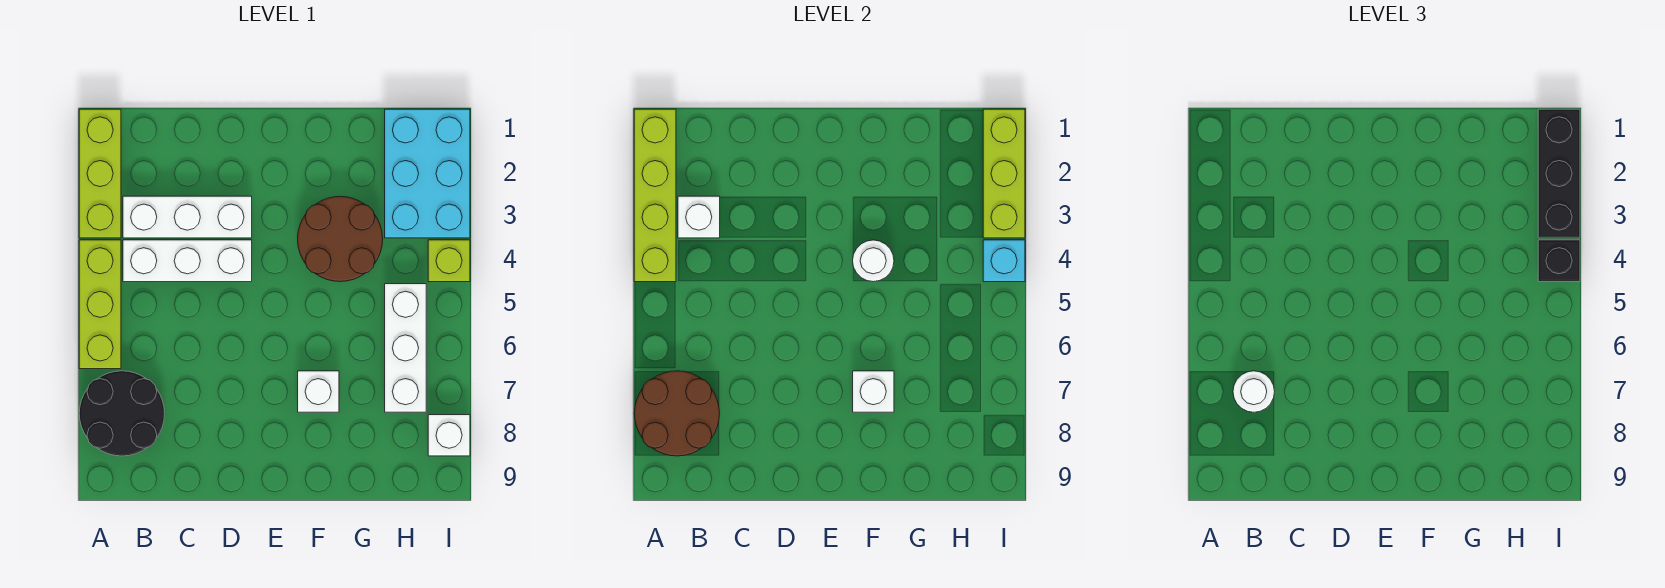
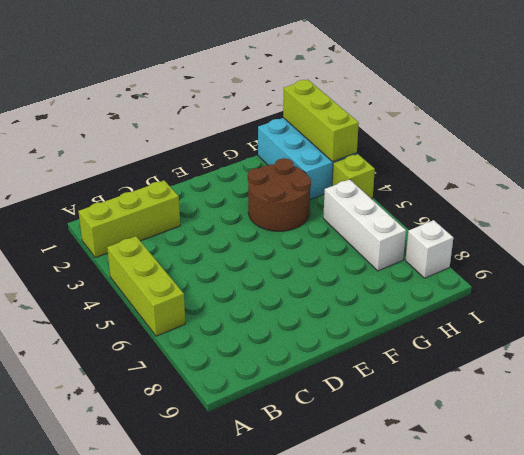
lime 1x3 brick [79,181,180,258] -> lime 1x3 brick turned to [79,109,121,238]
none -> black 2x2 round brick [79,371,165,456]
none -> white 1x3 brick [123,196,252,238]
none -> white 1x3 brick [123,240,252,282]

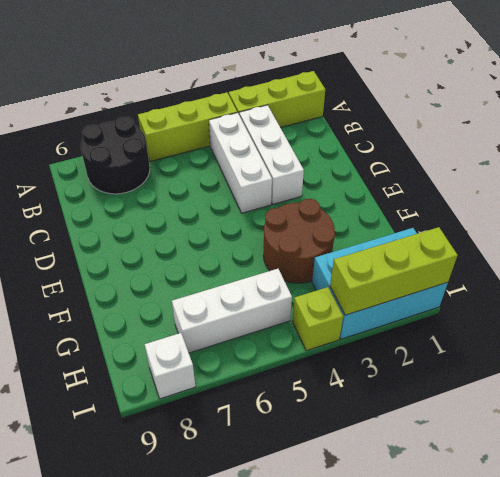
none -> white 1x1 brick [298,371,339,412]
none -> lime 1x4 brick [634,109,676,282]
none -> brown 2x2 round brick [634,371,720,456]

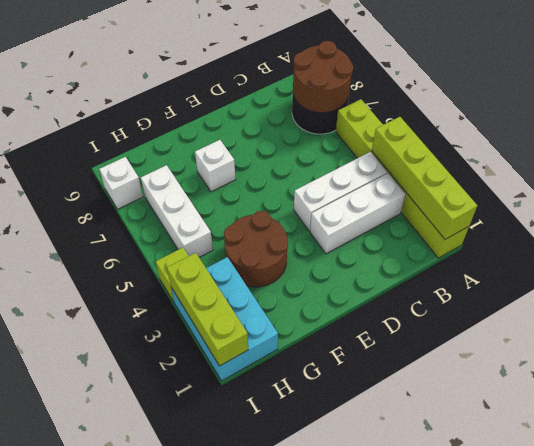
none -> white 1x1 brick [678,196,720,238]
none -> white 1x1 round brick [853,240,894,282]
none -> white 1x1 brick [853,371,894,412]

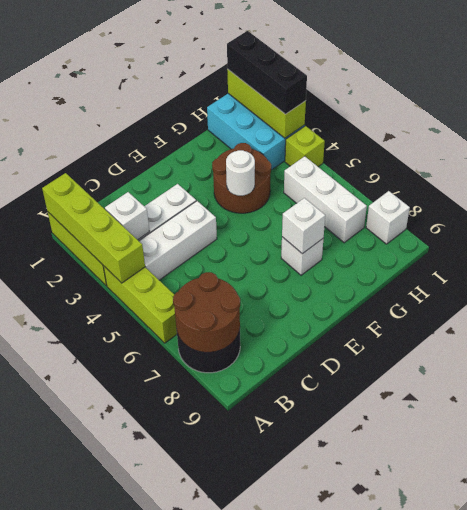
none -> cyan 1x1 brick [983,240,1025,282]
none -> white 1x1 round brick [1233,371,1275,412]
none -> black 1x1 brick [1538,240,1580,282]

